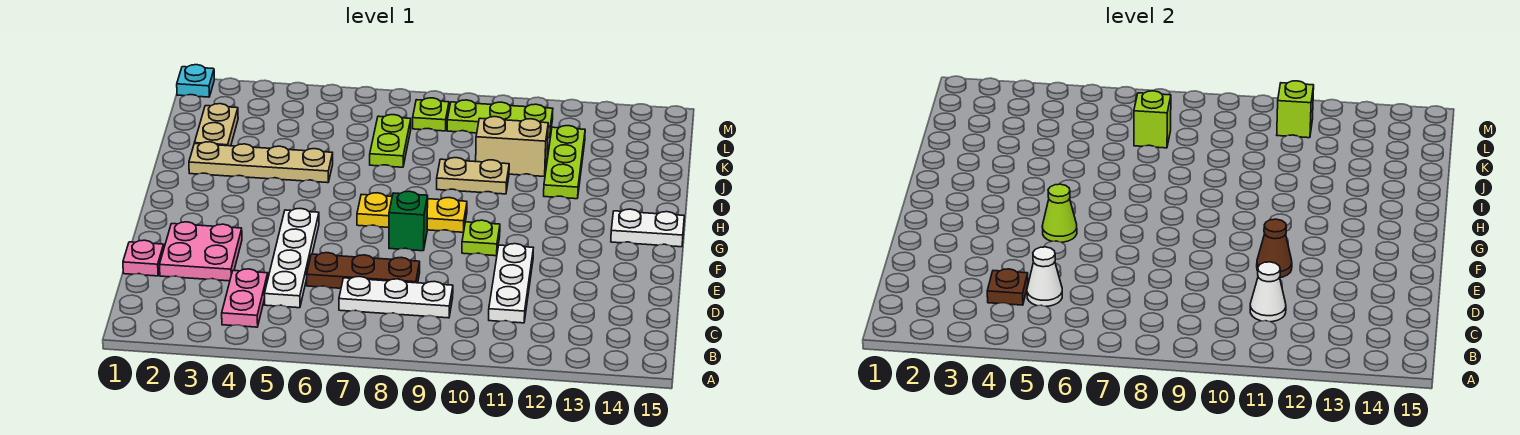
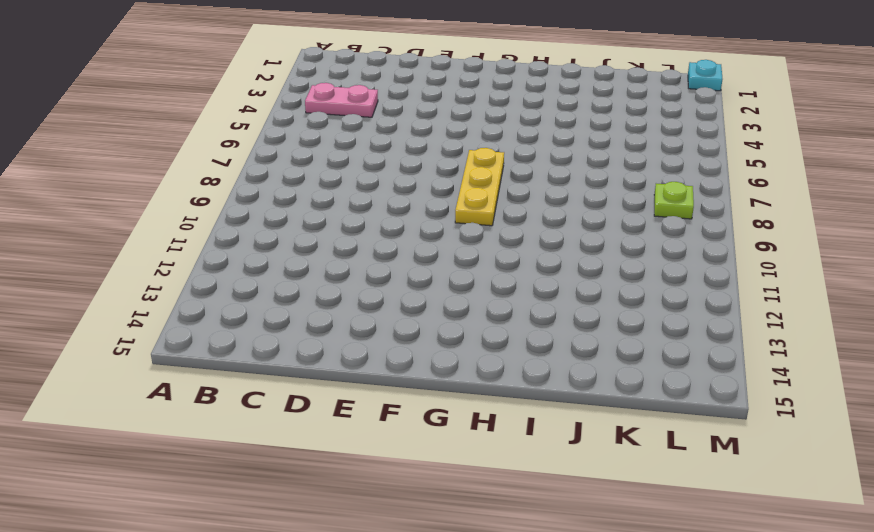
none -> white 1x4 plate [264,208,319,308]
none -> white 1x3 plate [339,277,453,318]
none -> white 1x3 plate [489,244,533,323]

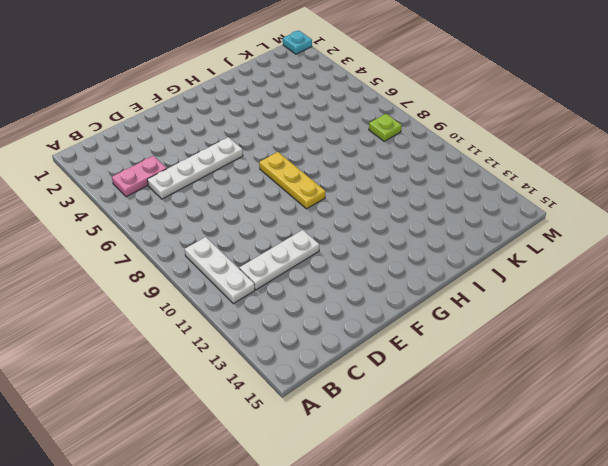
white 1x3 plate [185,237,255,304] -> white 1x3 plate moved to [339,277,453,318]
none -> pink 1x1 plate [123,240,164,276]
none -> pink 2x2 plate [160,222,242,281]
none -> brown 1x3 plate [307,253,420,288]

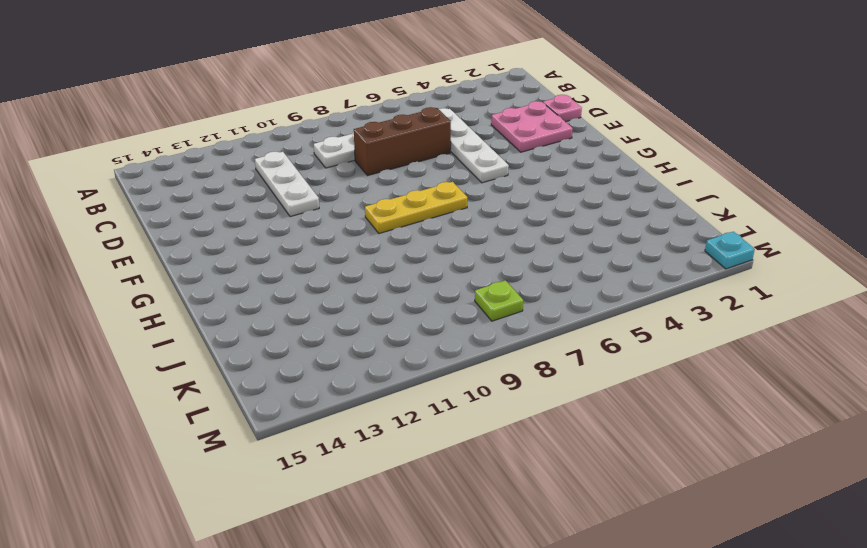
brown 1x3 brick [354,107,451,176] -> brown 1x3 plate [307,253,420,288]
none -> pink 1x2 plate [222,269,268,327]
none -> green 1x1 brick [389,191,428,251]
none -> lime 1x1 plate [462,220,500,256]

